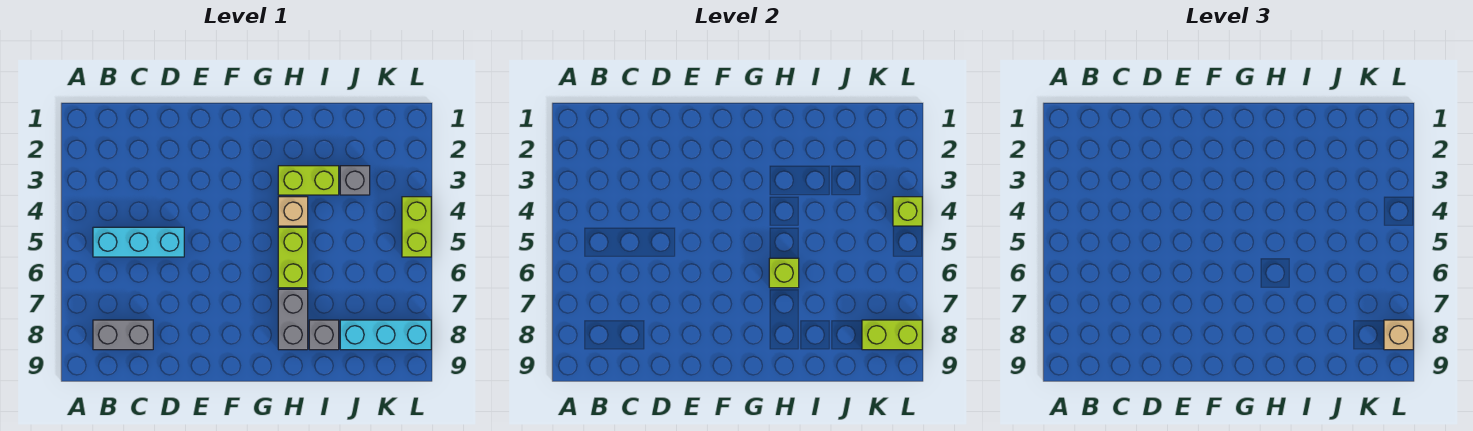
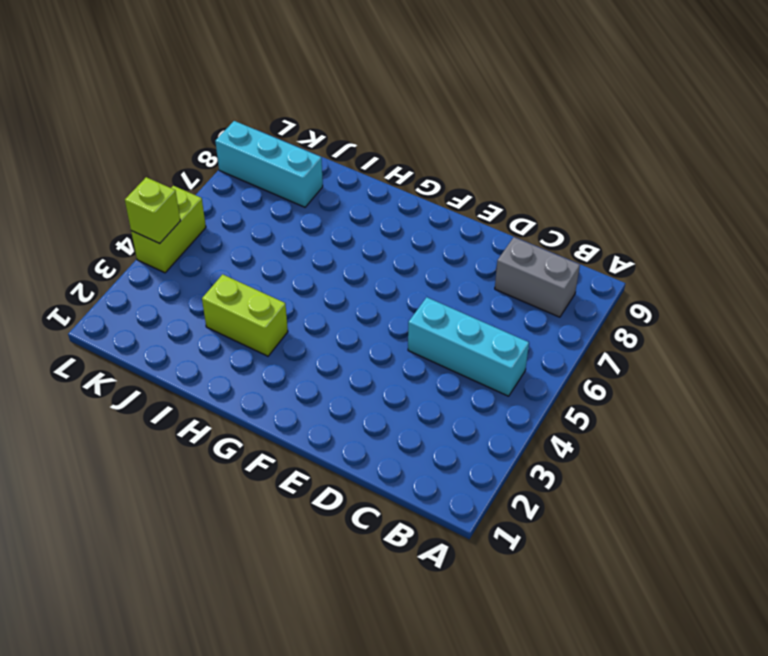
none -> tan 1x1 brick [278,197,308,226]
none -> lime 1x2 brick [278,227,308,288]
none -> grey 1x2 brick [278,289,308,350]

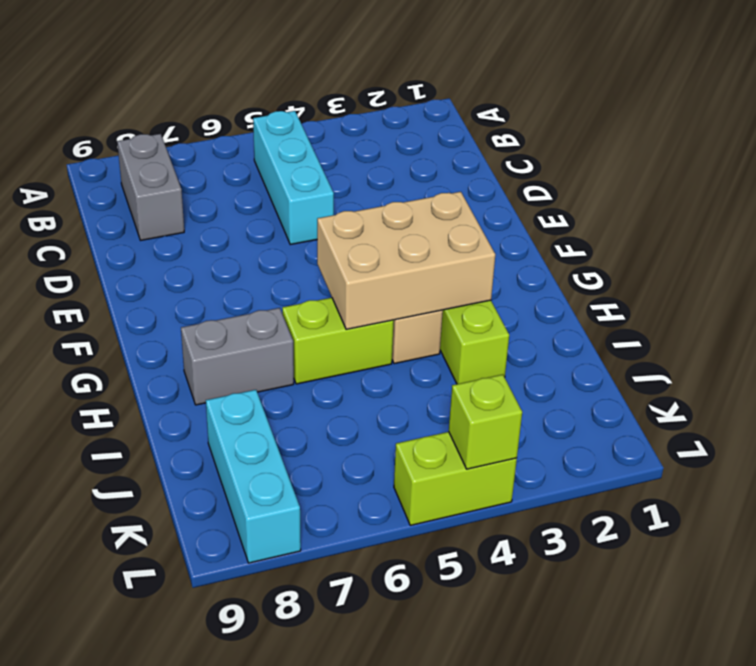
tan 2x3 brick [317,192,495,329] -> none
none -> grey 1x1 brick [309,320,339,350]
none -> grey 1x1 brick [340,166,370,195]
none -> lime 1x1 brick [769,258,799,288]

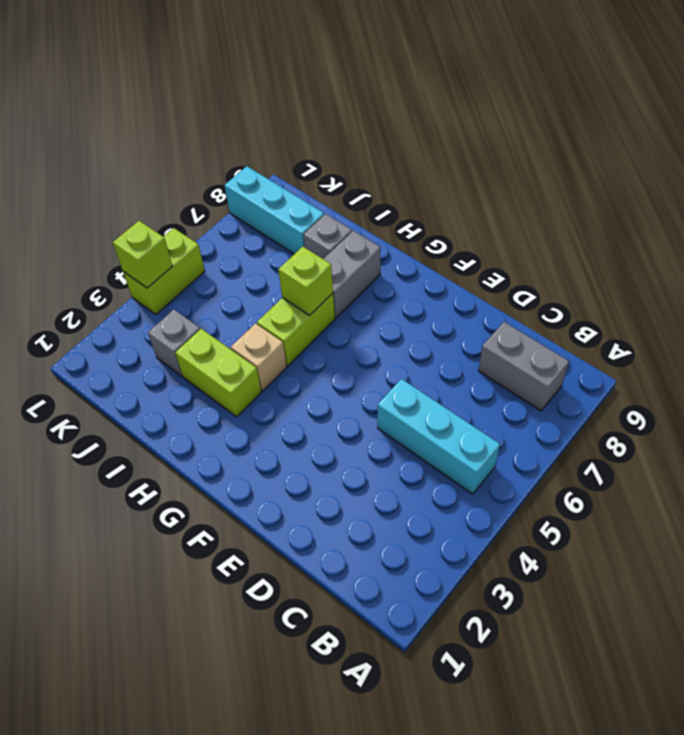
none -> lime 1x2 brick [862,320,922,350]
none -> tan 1x1 brick [1384,320,1413,350]

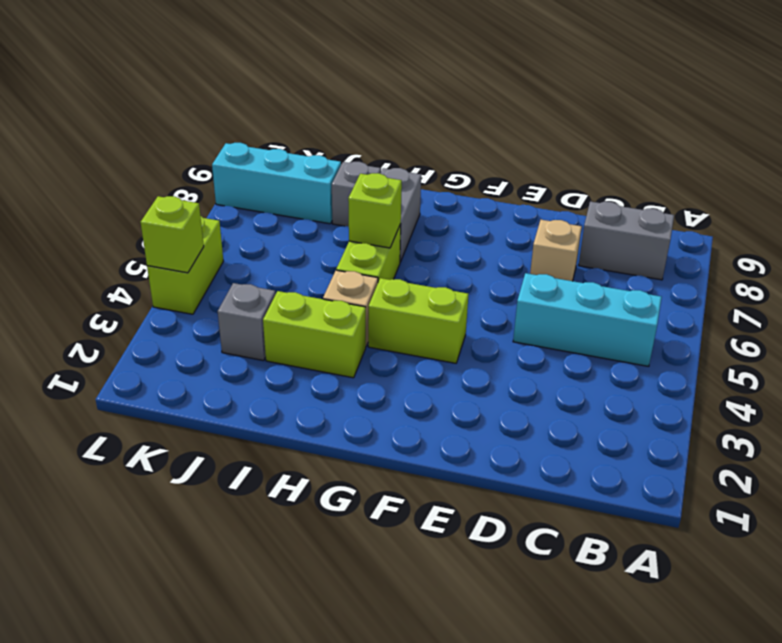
tan 1x1 brick [530,220,582,281] -> tan 1x1 brick moved to [1384,320,1413,350]
lime 1x2 brick [368,278,468,363] -> lime 1x2 brick moved to [862,320,922,350]

